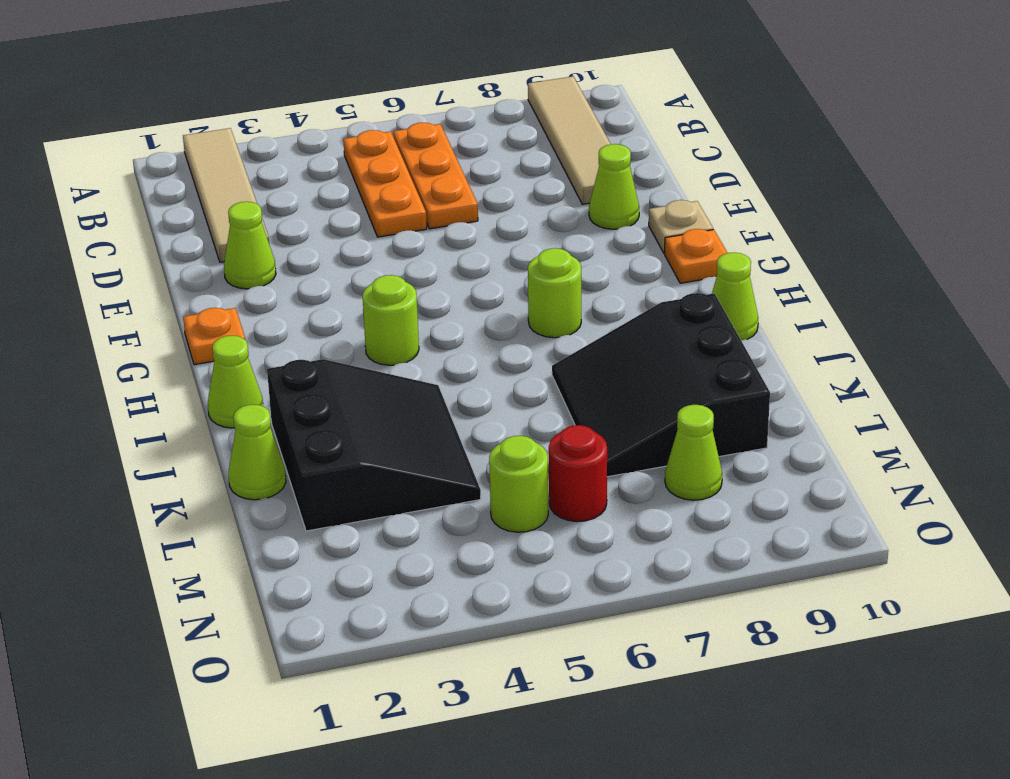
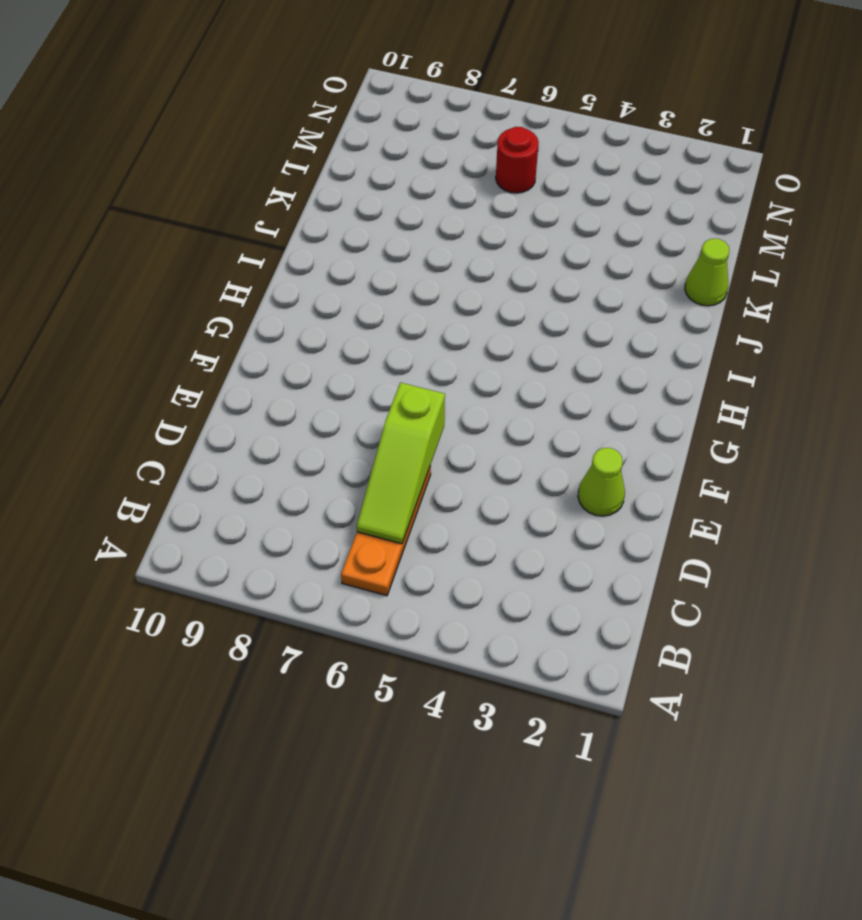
lime 1x3 slope [356,383,445,544] -> none
none -> tan 1x4 tile [183,128,269,262]
none -> tan 1x4 tile [528,76,610,204]
none -> orange 1x3 plate [343,130,427,237]

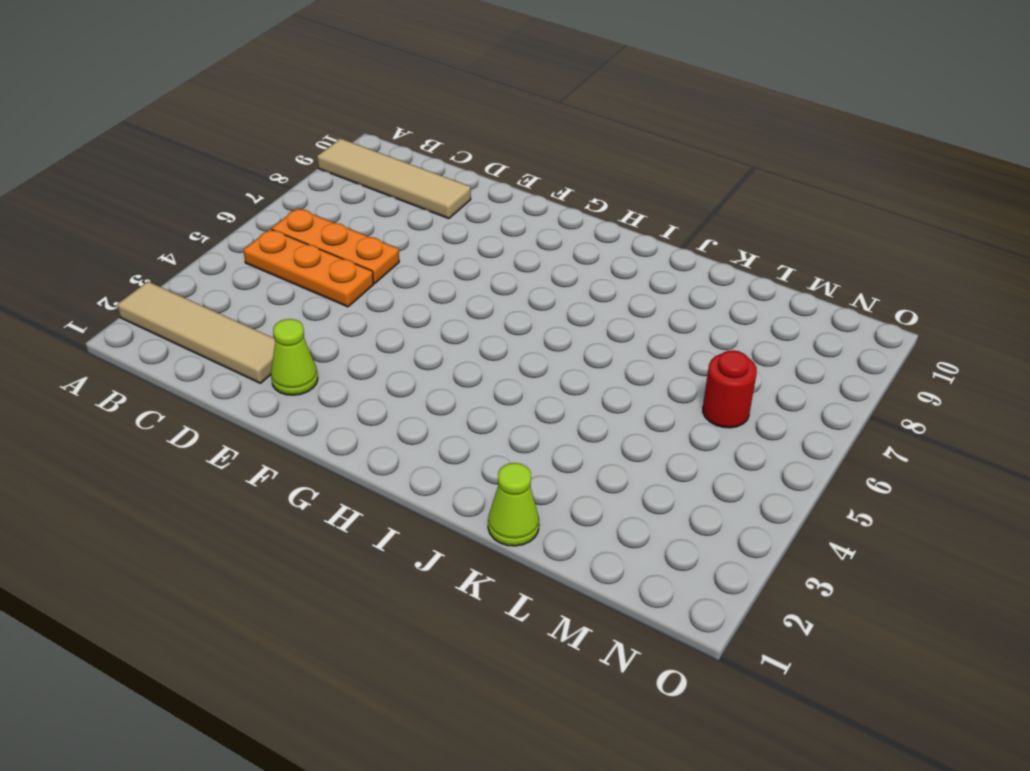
none -> lime 1x1 cone [589,144,639,229]
none -> tan 1x1 plate [649,200,713,253]
none -> orange 1x1 plate [183,308,246,365]

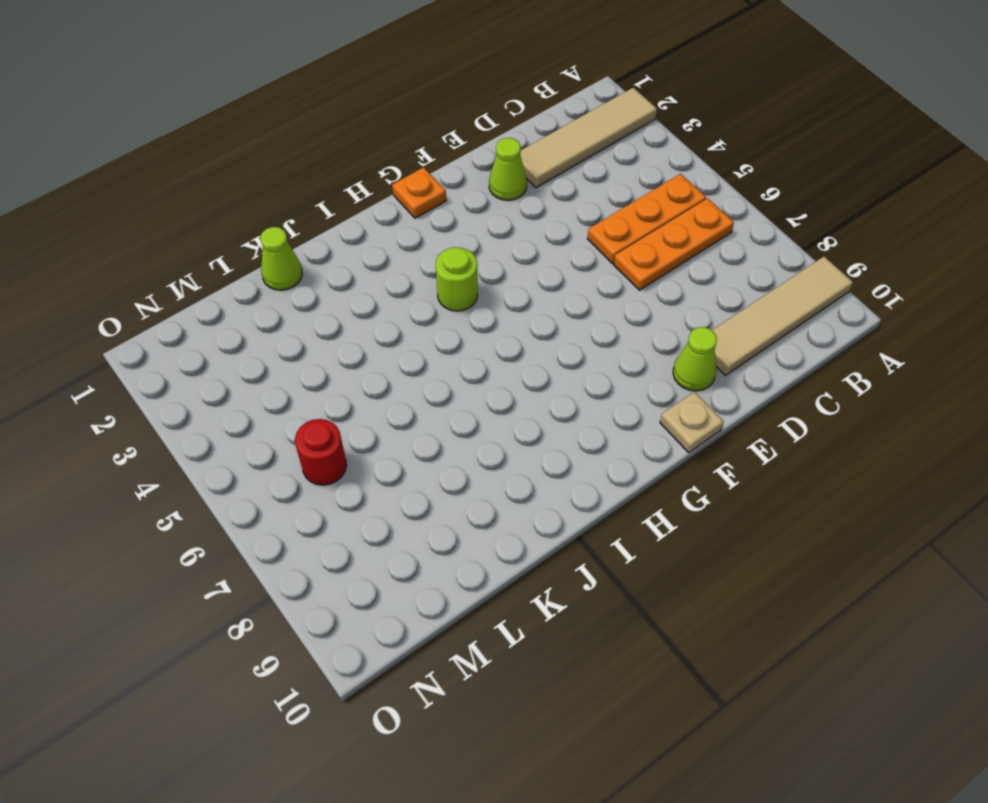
none -> orange 1x1 plate [665,229,727,283]
none -> lime 1x1 round brick [528,248,581,338]
none -> lime 1x1 cone [208,336,263,428]

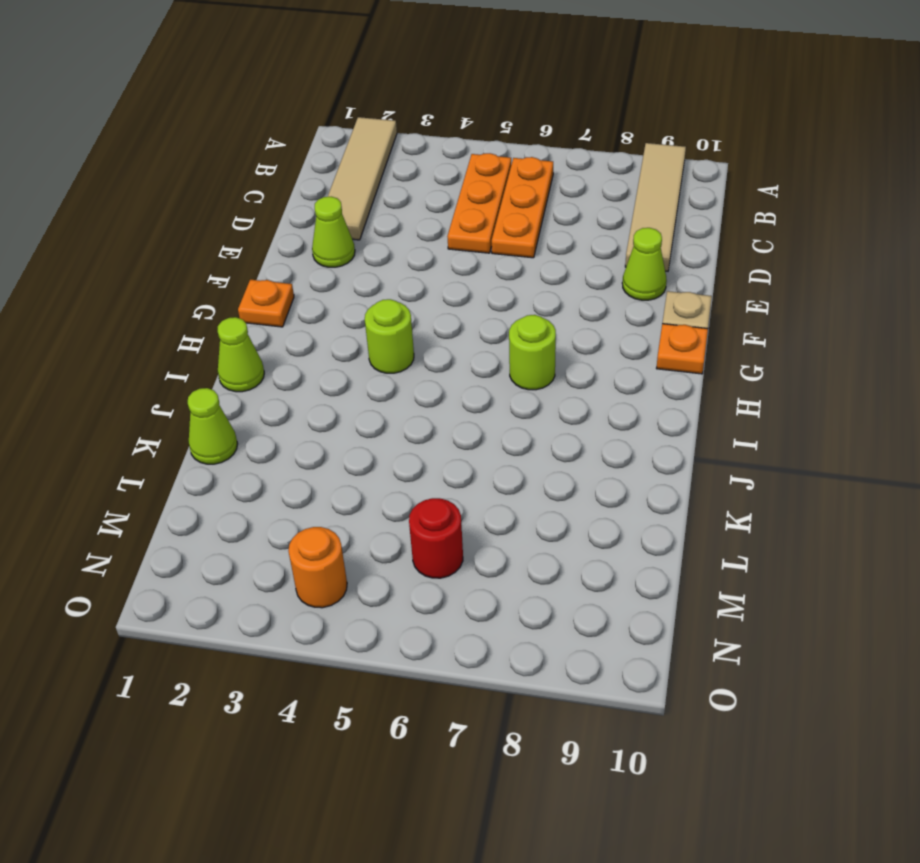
orange 1x1 round brick [288,527,347,608] -> none
none -> lime 1x1 cone [712,252,758,341]
none -> black 3x3 slope [267,359,481,531]
none -> black 3x3 slope [552,293,770,477]

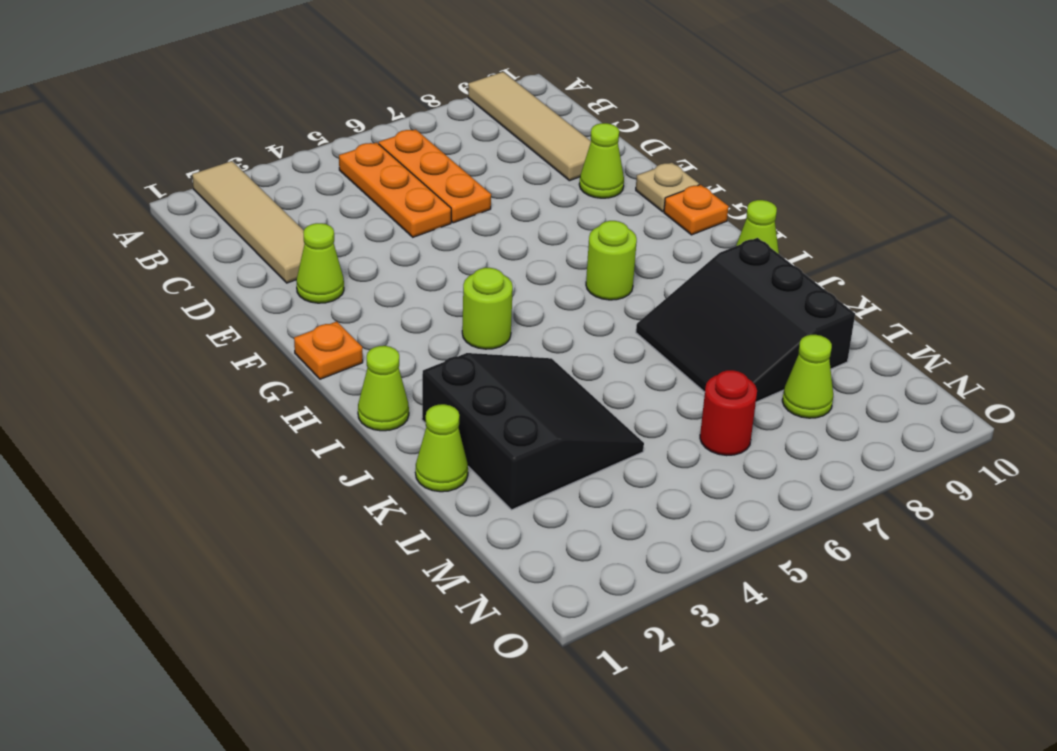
none -> lime 1x1 round brick [489,436,548,532]

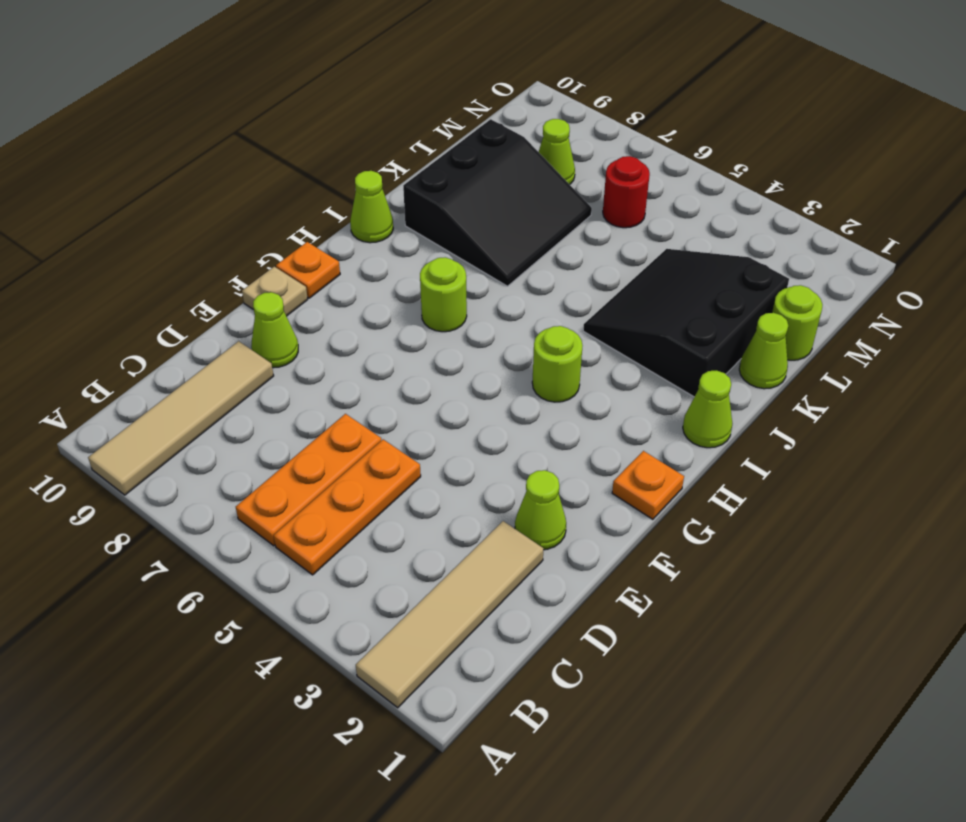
lime 1x1 round brick [772,285,823,360] -> lime 1x1 round brick moved to [489,436,548,532]

